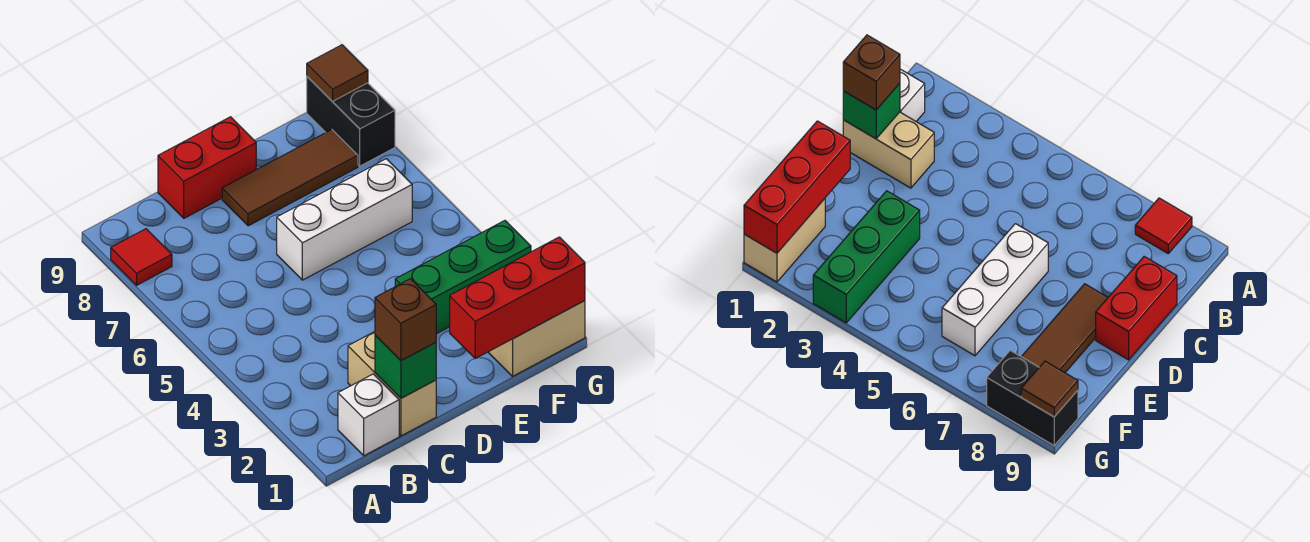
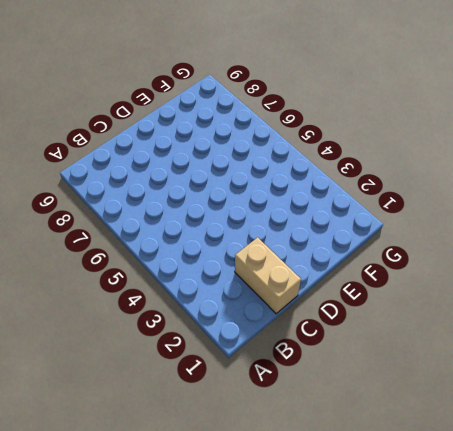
none -> red 1x1 tile [111,229,172,285]
none -> white 1x1 brick [338,374,399,456]
none -> red 1x2 brick [158,117,256,218]

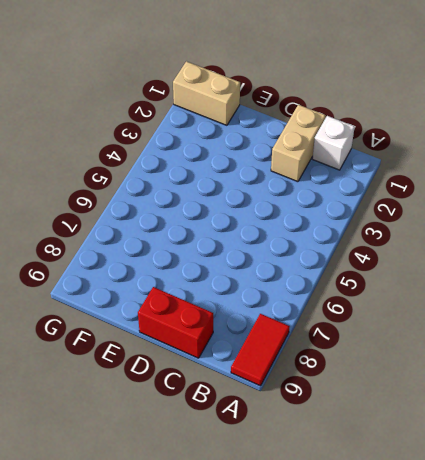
red 1x2 tile [231,314,290,386] -> red 1x1 tile [111,229,172,285]
none -> white 1x3 brick [277,159,412,280]
none -> brown 1x3 tile [222,130,358,226]
none -> green 1x3 brick [395,221,531,334]

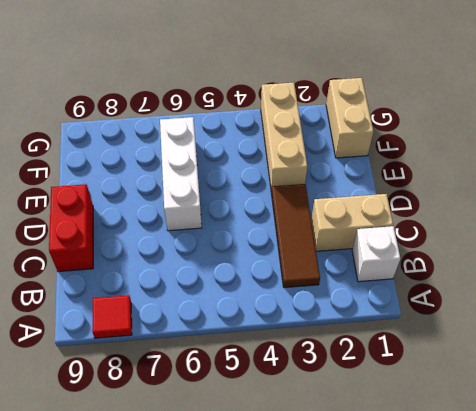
brown 1x3 tile [271,184,320,288] -> brown 1x3 tile moved to [222,130,358,226]
tan 1x3 brick [261,83,307,192] -> green 1x3 brick [395,221,531,334]
none -> black 1x2 brick [307,77,395,166]
none -> green 1x1 brick [375,336,436,398]
none -> red 1x3 brick [450,237,585,358]

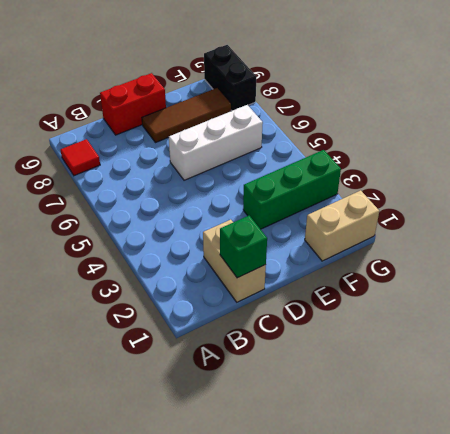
none -> white 1x1 brick [338,374,399,456]
none -> red 1x3 brick [450,237,585,358]
none -> brown 1x1 tile [307,45,368,101]

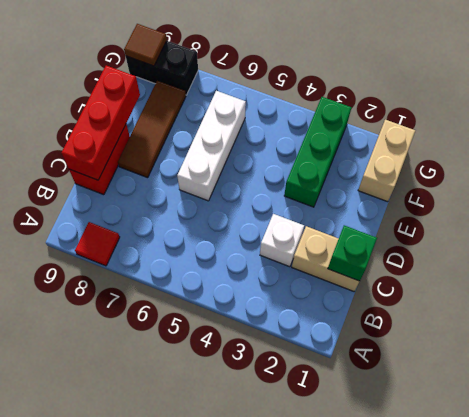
white 1x1 brick [260,214,304,267] -> white 1x1 brick moved to [338,374,399,456]
red 1x3 brick [61,66,140,180] -> red 1x3 brick moved to [450,237,585,358]
none -> brown 1x1 brick [375,279,436,361]

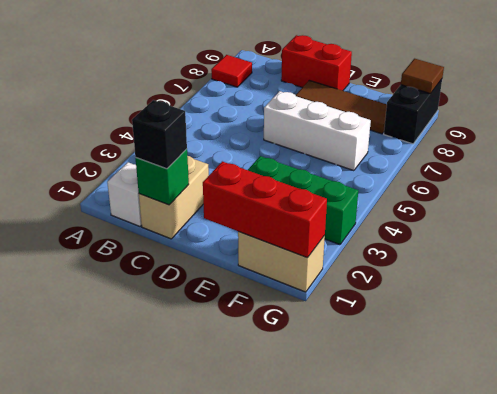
black 1x1 brick [132,100,187,169] -> brown 1x1 brick [375,279,436,361]

